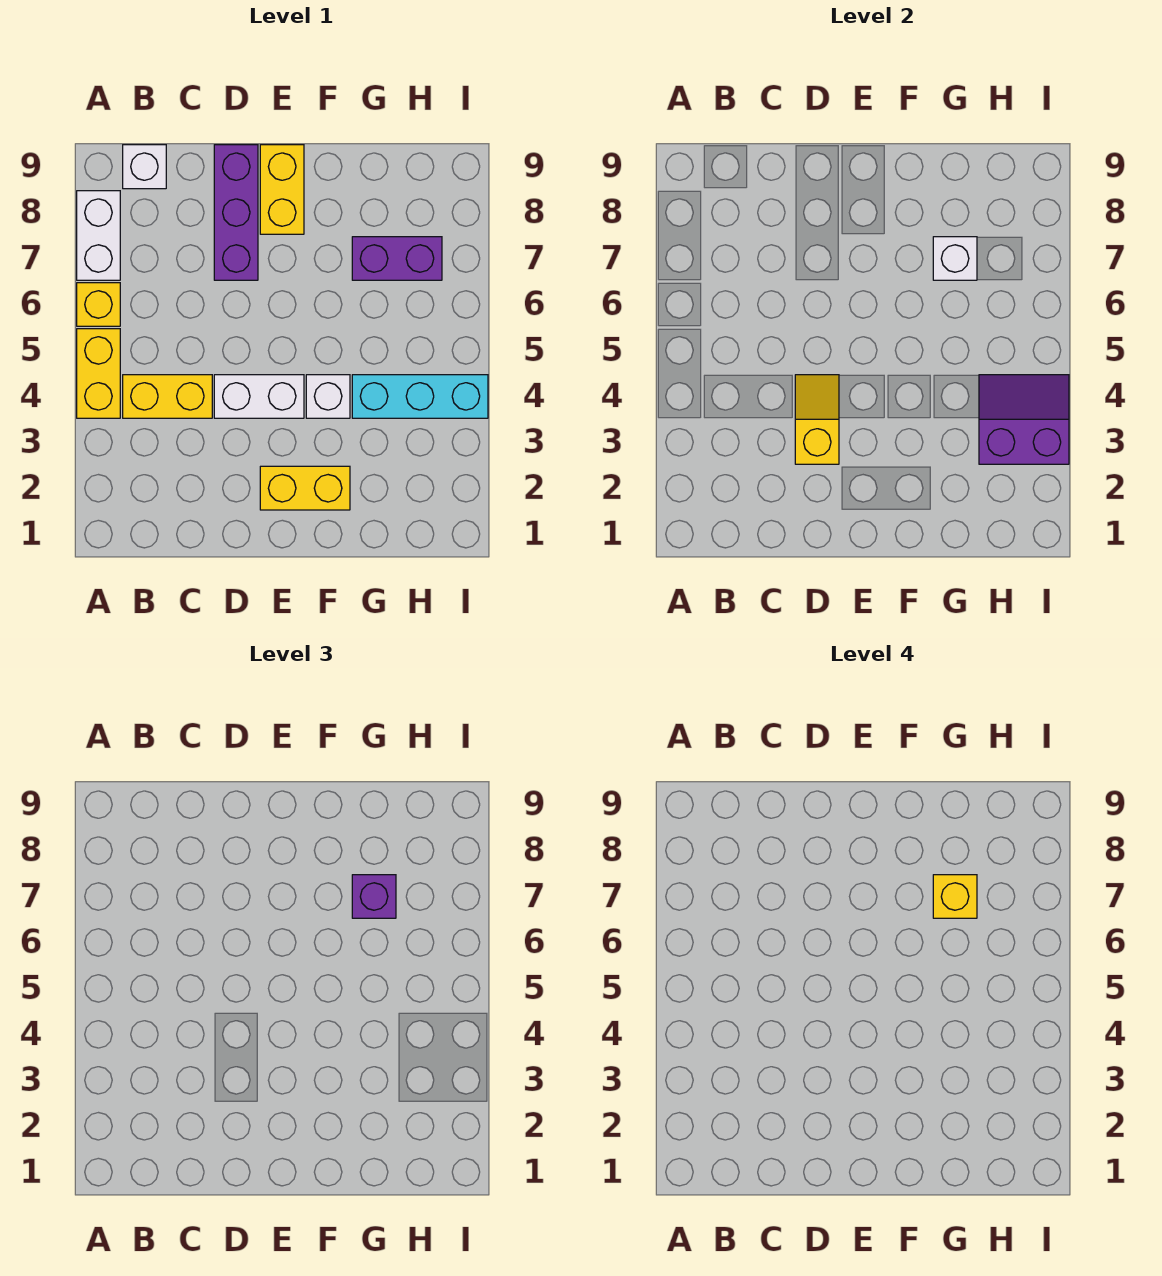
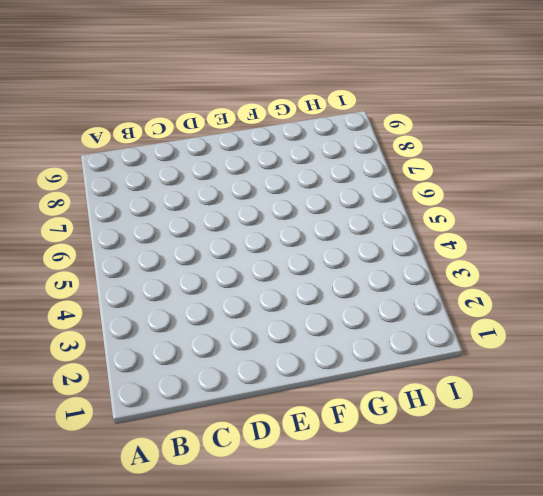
none -> yellow 1x2 brick [77,329,120,418]
none -> yellow 1x1 brick [77,283,120,326]
none -> white 1x2 brick [77,191,120,280]

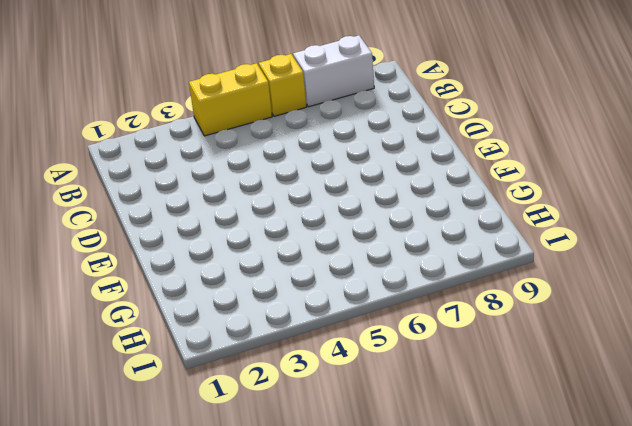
none -> yellow 1x2 brick [123,375,212,418]
none -> white 1x1 brick [123,145,166,189]
none -> white 1x2 brick [214,375,304,418]

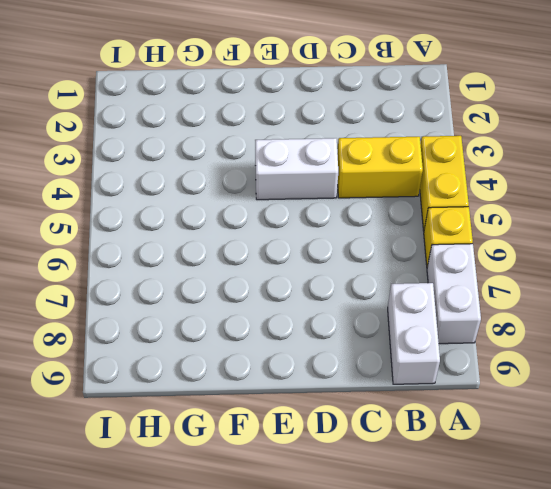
white 1x2 brick [388,283,440,384] -> white 1x1 brick [123,145,166,189]
none -> purple 1x3 brick [214,145,258,280]
none -> yellow 1x2 brick [260,466,350,510]
none -> yellow 1x2 brick [260,145,304,234]

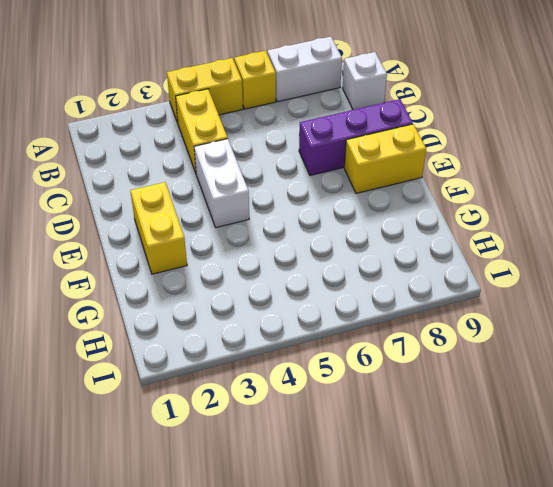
none -> white 1x1 brick [306,375,350,418]
none -> cyan 1x3 brick [352,375,488,418]
none -> purple 1x2 brick [352,237,442,280]

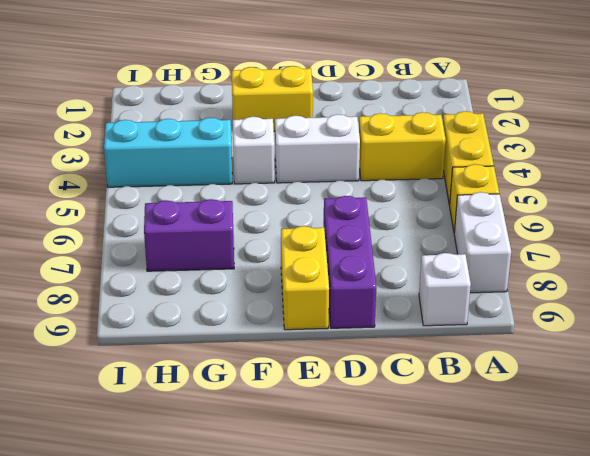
none -> yellow 1x2 slope [795,375,839,464]
none -> white 1x1 brick [933,237,977,280]
none -> purple 2x2 slope [979,375,1069,464]

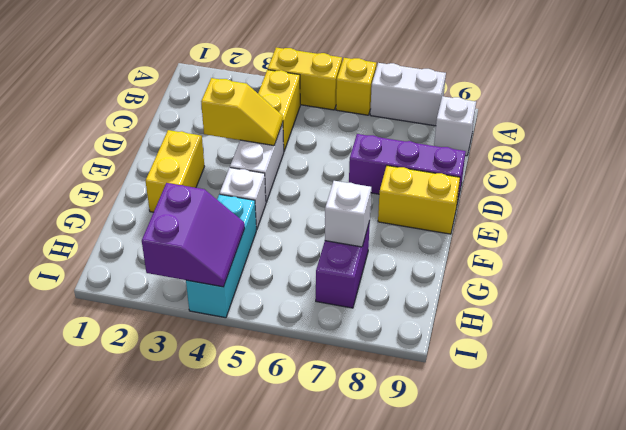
none -> purple 1x1 brick [352,875,396,918]
none -> yellow 1x1 brick [933,875,977,918]

